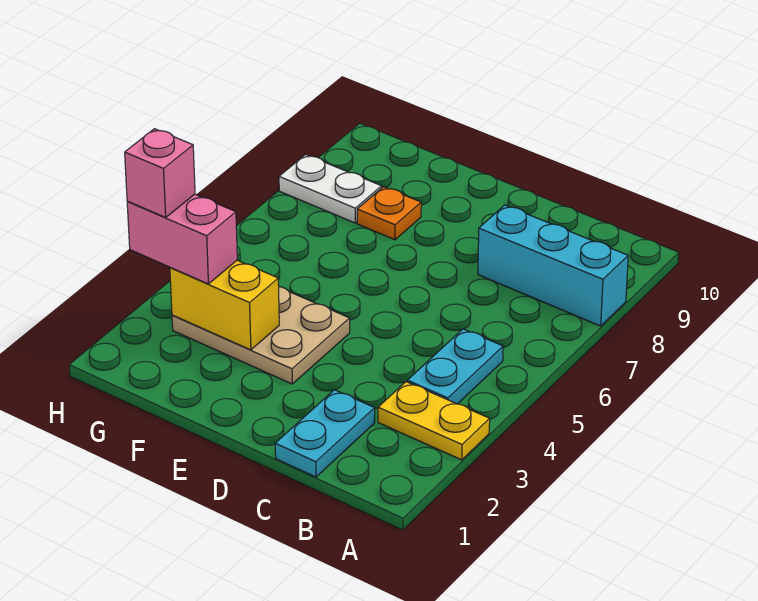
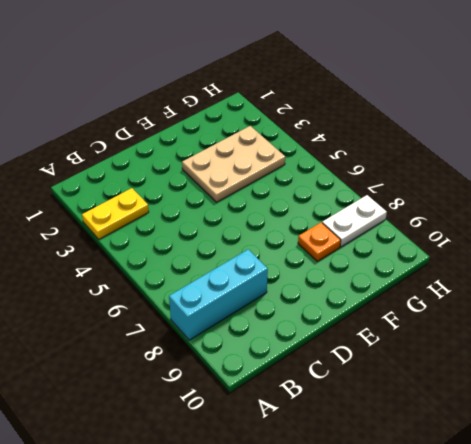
none -> cyan 1x2 plate [407,329,503,404]
none -> cyan 1x2 plate [275,390,375,477]

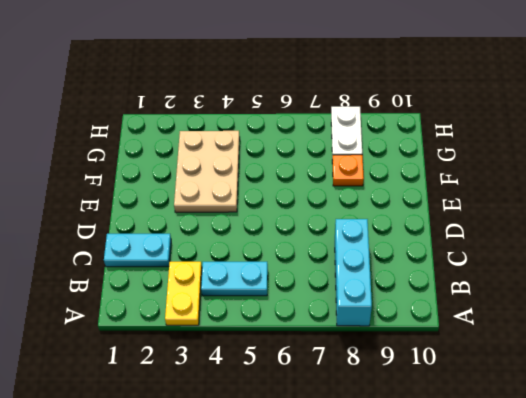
none -> yellow 1x2 brick [170,260,279,350]
none -> pink 1x2 brick [127,194,237,284]

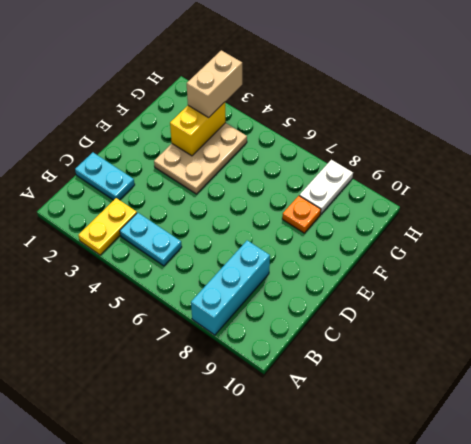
tan 1x2 brick [187,50,242,118] -> pink 1x2 brick [127,194,237,284]
none -> pink 1x1 brick [125,129,195,217]

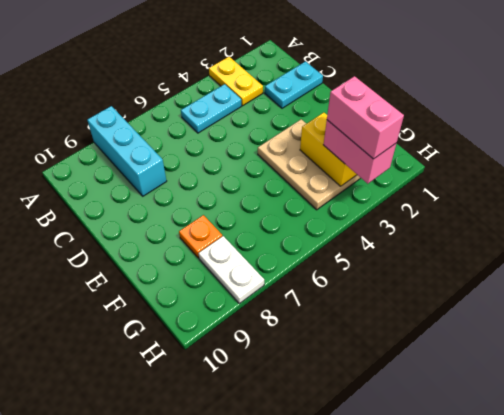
pink 1x2 brick [327,76,404,159] -> pink 1x1 brick [125,129,195,217]

